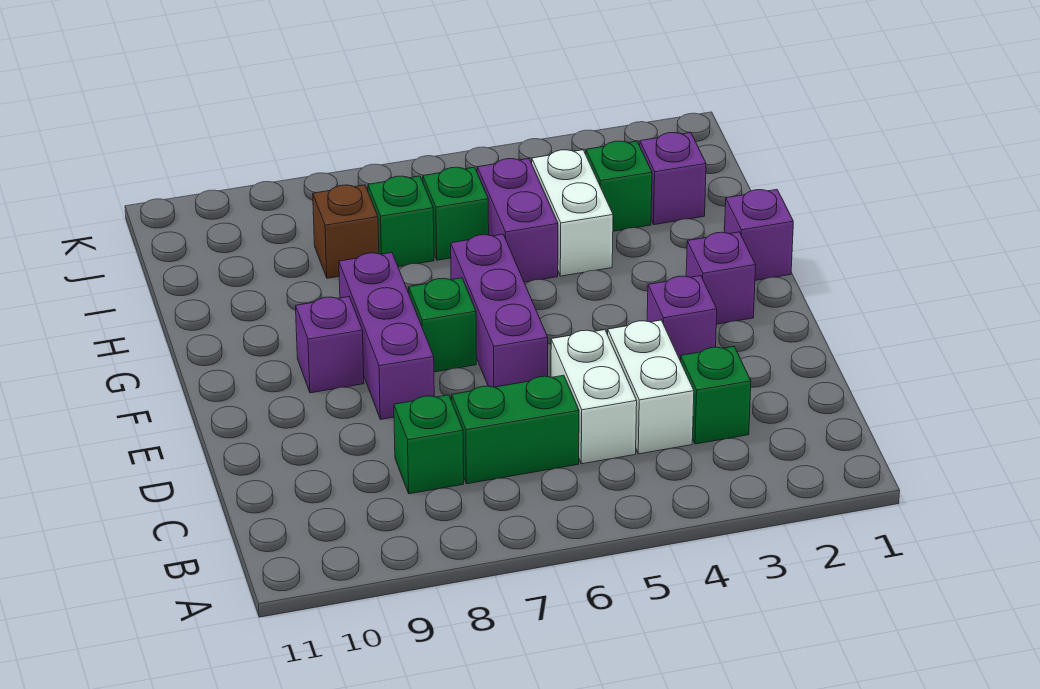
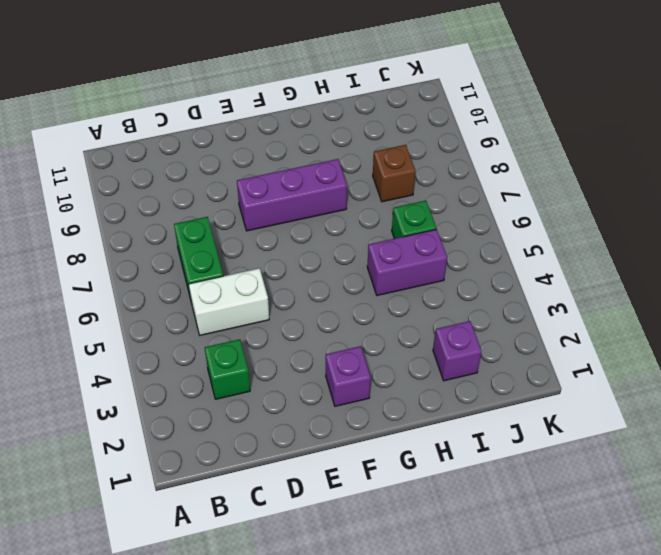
none -> white 1x2 brick [608,320,694,454]
none -> green 1x1 brick [394,395,464,494]
none -> purple 1x1 brick [647,276,717,361]

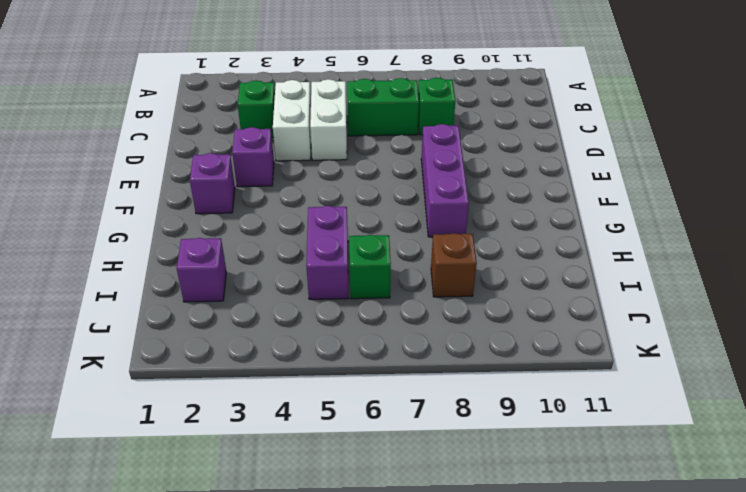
none -> purple 1x3 brick [451,234,548,387]
none -> green 1x1 brick [409,278,476,372]
none -> purple 1x1 brick [296,297,364,393]

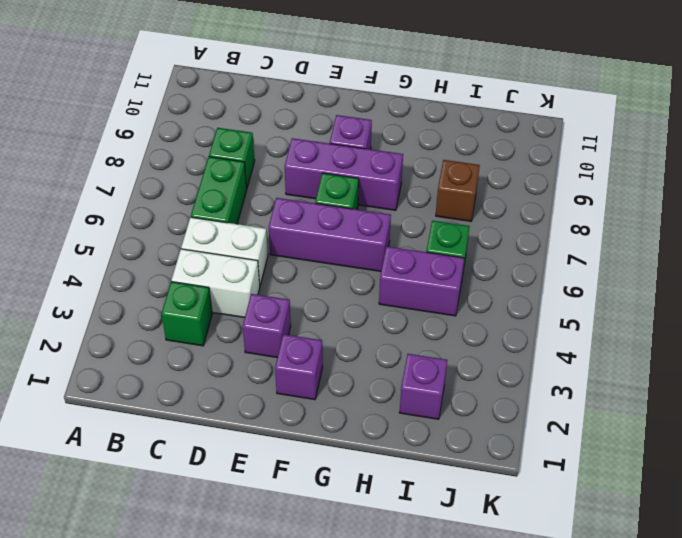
none -> purple 1x1 brick [725,190,793,280]
none -> white 1x2 brick [532,150,613,276]
none -> green 1x1 brick [586,141,652,231]

